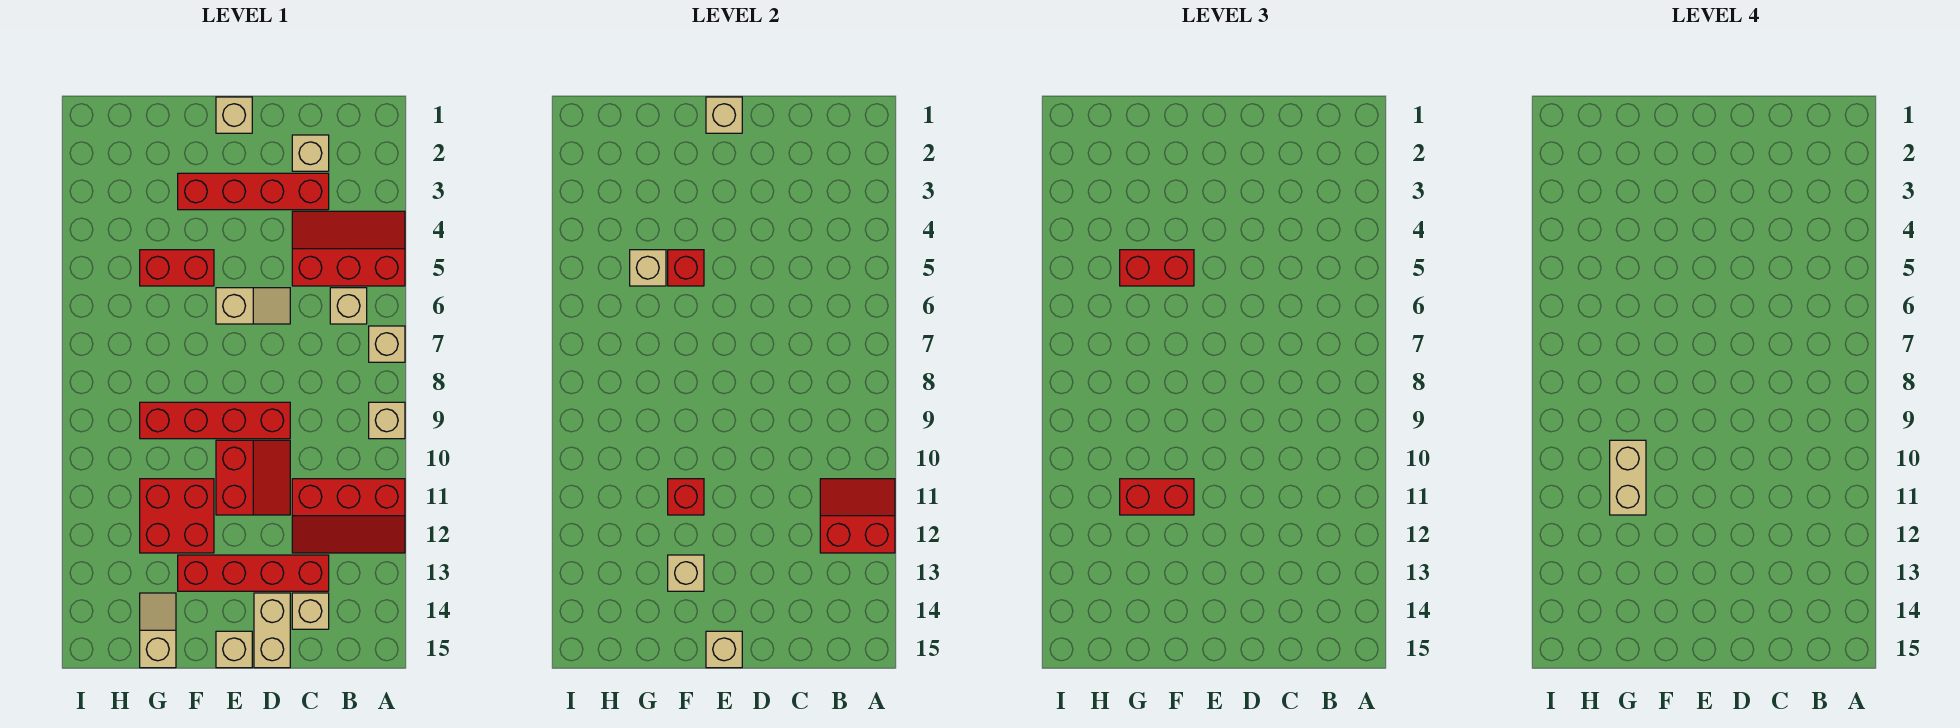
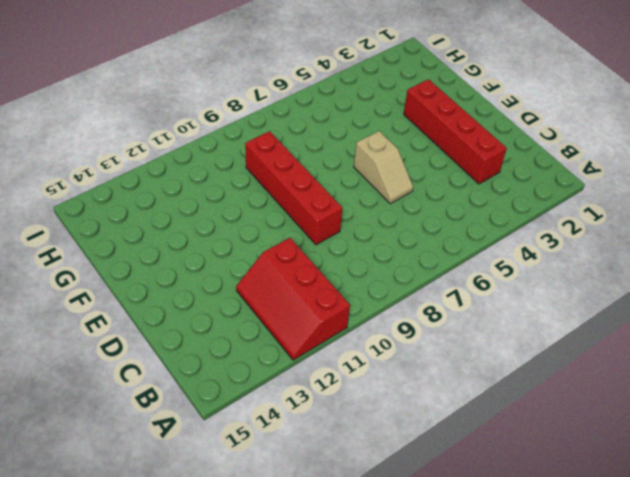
none -> red 2x3 slope [292,211,405,286]
none -> tan 1x1 brick [369,326,405,362]
none -> tan 1x1 brick [369,402,405,439]

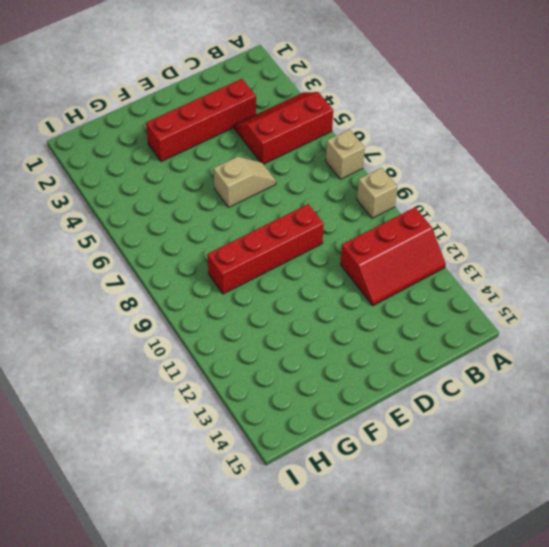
none -> tan 1x1 brick [330,288,367,324]
none -> tan 1x1 brick [292,135,329,171]
none -> red 1x4 brick [178,555,329,591]

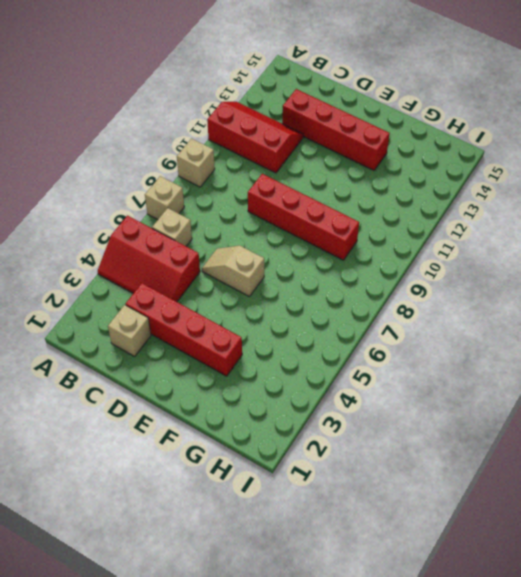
none -> tan 1x1 brick [292,593,329,629]
none -> red 2x2 slope [216,440,290,515]
none -> tan 1x2 brick [254,593,290,668]

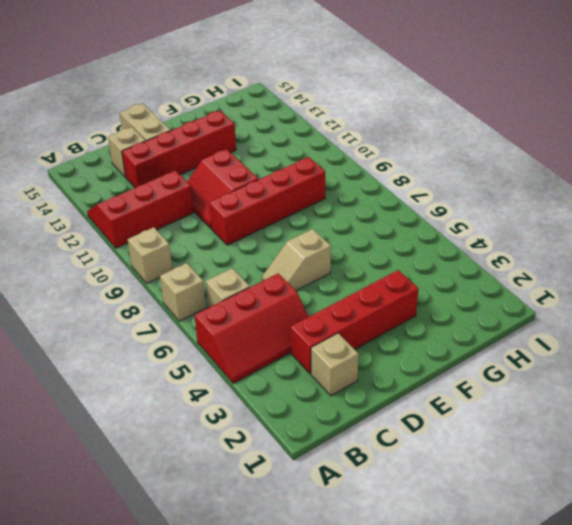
none -> tan 1x1 brick [216,97,252,133]
none -> tan 1x1 brick [216,631,252,668]
none -> red 1x2 brick [140,250,214,286]

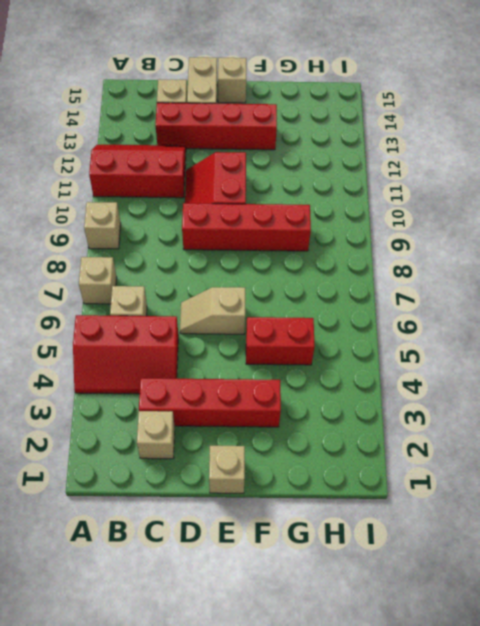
none -> red 2x2 brick [140,479,214,553]
none -> tan 1x2 slope [140,593,176,668]
none -> red 2x2 slope [820,479,895,553]

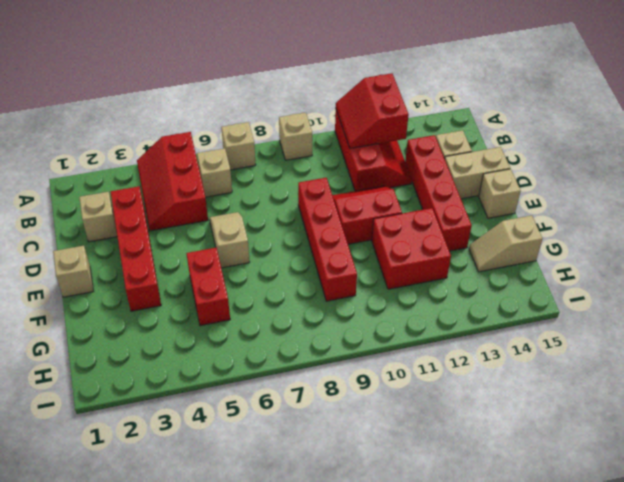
none -> tan 1x1 brick [706,97,742,133]
none -> tan 1x1 brick [706,631,742,668]
none -> red 1x1 brick [668,250,704,286]

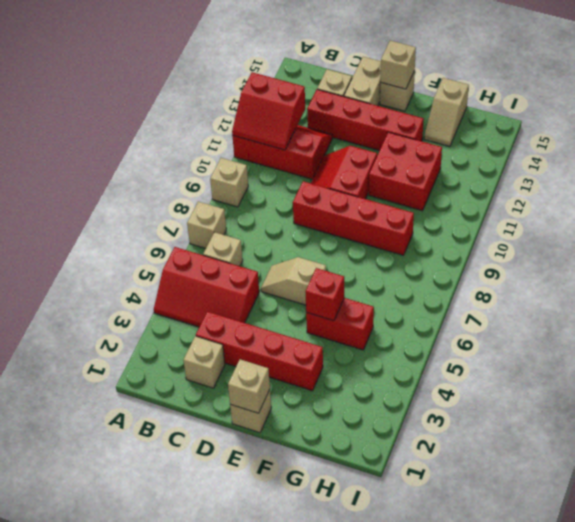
none -> red 1x1 brick [668,479,704,515]
none -> tan 1x1 brick [668,555,704,591]
none -> tan 1x1 brick [630,250,666,286]

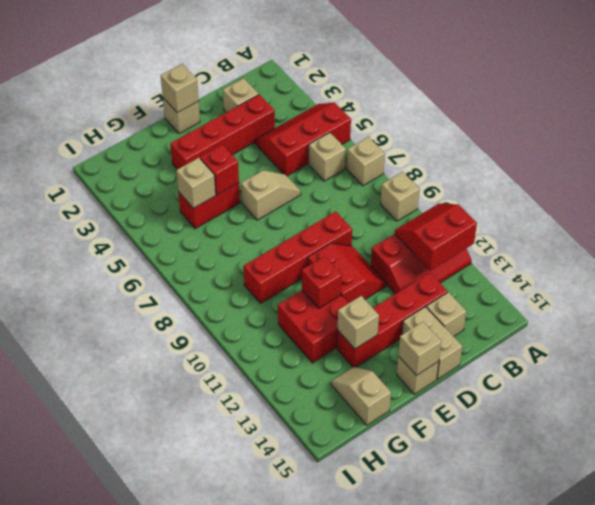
none -> red 1x2 brick [1120,250,1194,286]
none -> red 1x2 brick [1120,479,1194,515]
none -> tan 1x2 brick [1610,440,1646,515]

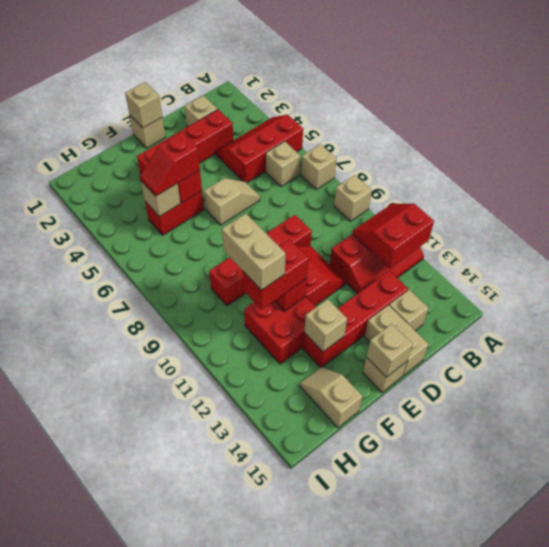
red 1x2 slope [140,132,200,196] -> red 1x2 brick [1120,250,1194,286]

